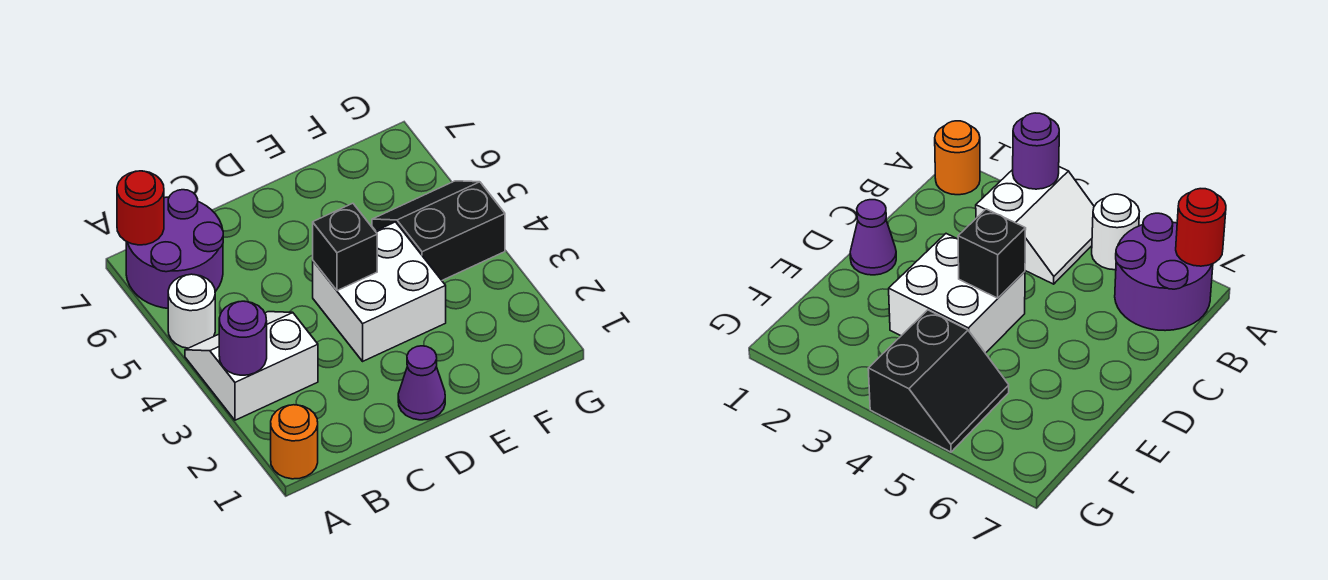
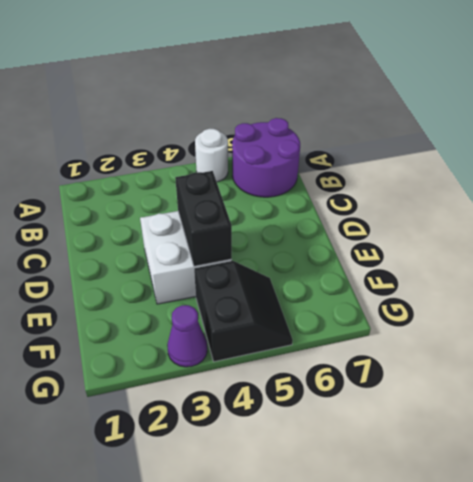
black 1x2 brick [175,171,232,266] -> black 1x1 brick [313,203,377,291]
purple 1x1 cone [167,305,207,367] -> purple 1x1 cone moved to [398,346,445,420]
none -> orange 1x1 round brick [271,405,318,479]
none -> white 2x2 slope [185,312,318,420]

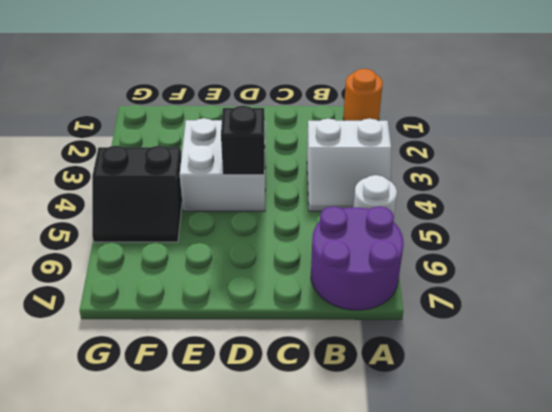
none -> purple 1x1 cone [398,346,445,420]
none -> purple 1x1 round brick [219,301,267,375]

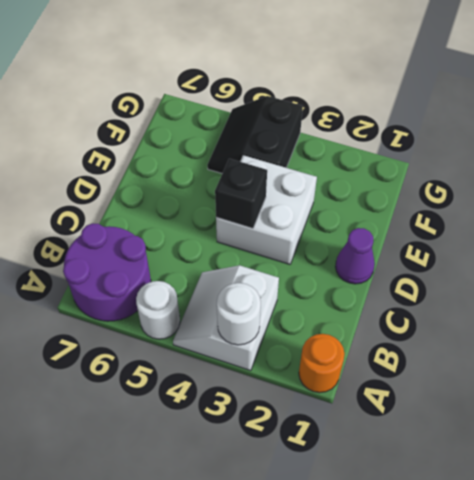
white 1x1 round brick [217,283,261,345] -> purple 1x1 round brick [219,301,267,375]
none -> red 1x1 round brick [117,171,164,245]

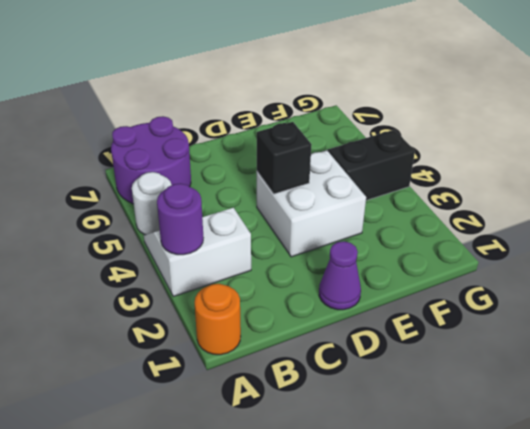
none -> red 1x1 round brick [117,171,164,245]

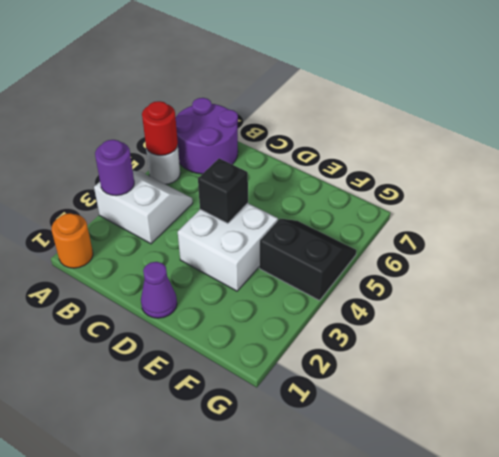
red 1x1 round brick [142,101,178,155] -> red 1x1 round brick moved to [117,171,164,245]

